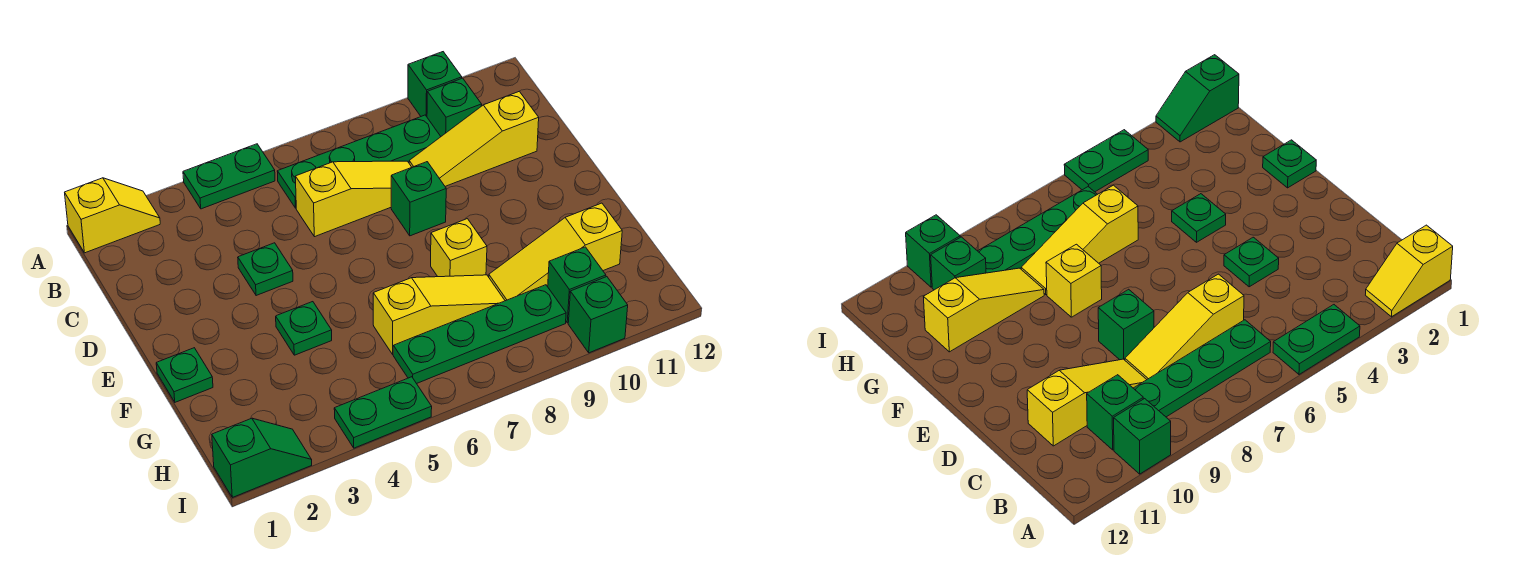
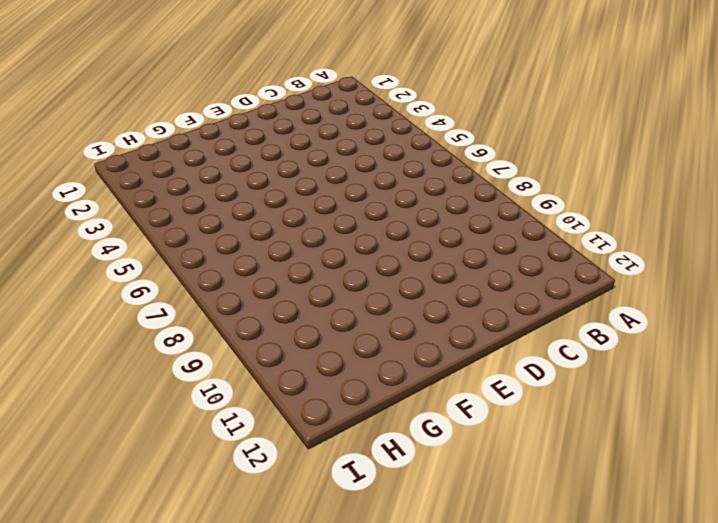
none -> yellow 1x2 slope [65,178,160,253]
none -> green 1x2 plate [183,144,275,209]
none -> green 1x1 brick [408,52,462,117]

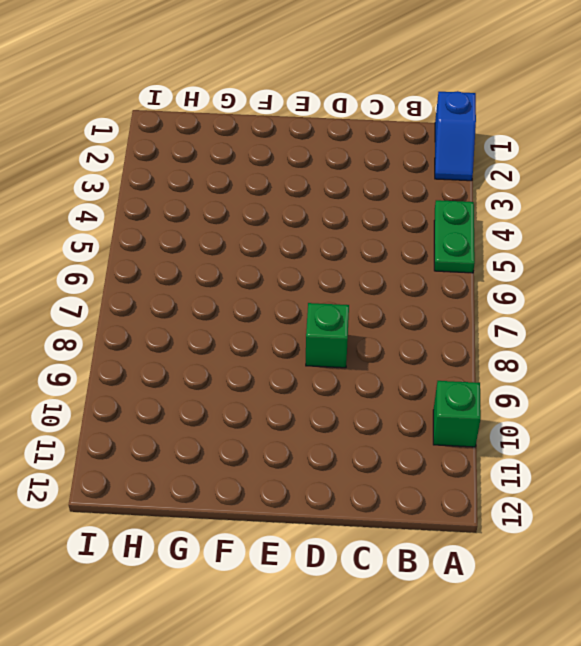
blue 1x2 slope [435,91,476,181] -> yellow 1x2 slope [65,178,160,253]
none -> green 1x4 plate [277,115,441,208]
none -> green 1x1 brick [427,78,482,136]
none -> yellow 1x3 slope [295,161,412,237]

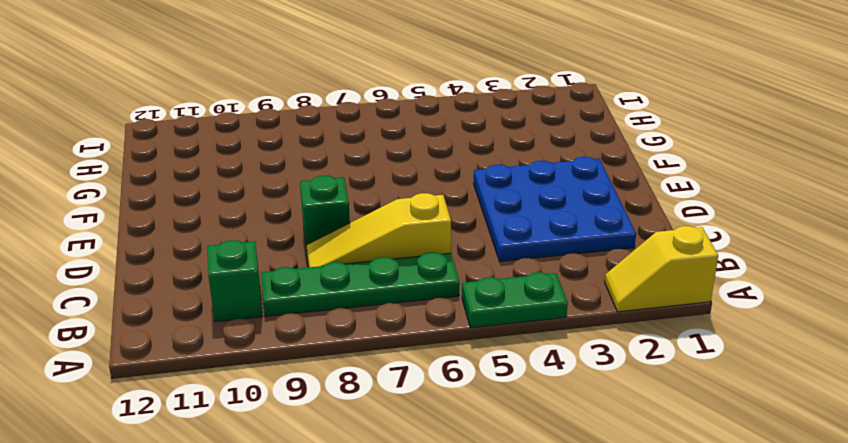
blue 3x3 plate [474,157,636,261] -> green 1x1 plate [238,243,293,296]
none -> green 1x1 brick [408,52,462,117]
none -> yellow 1x3 slope [409,91,539,186]
none -> green 1x1 plate [156,348,213,402]

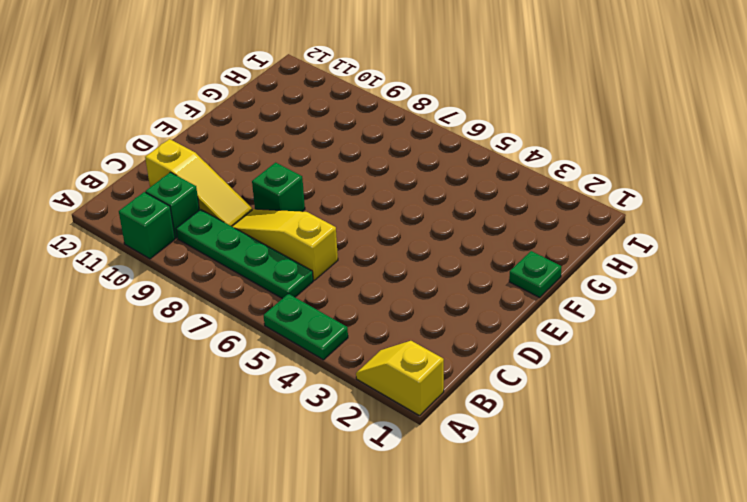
none -> green 1x1 plate [238,243,293,296]
none -> green 1x1 plate [276,302,332,355]
none -> yellow 1x1 brick [431,219,487,277]

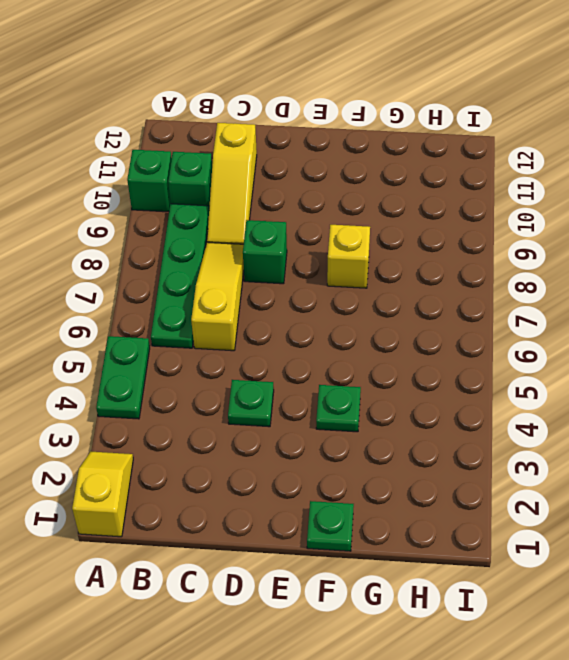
none -> yellow 1x3 slope [373,275,505,354]
none -> yellow 1x3 slope [489,203,622,301]
none -> green 1x4 plate [393,285,566,384]

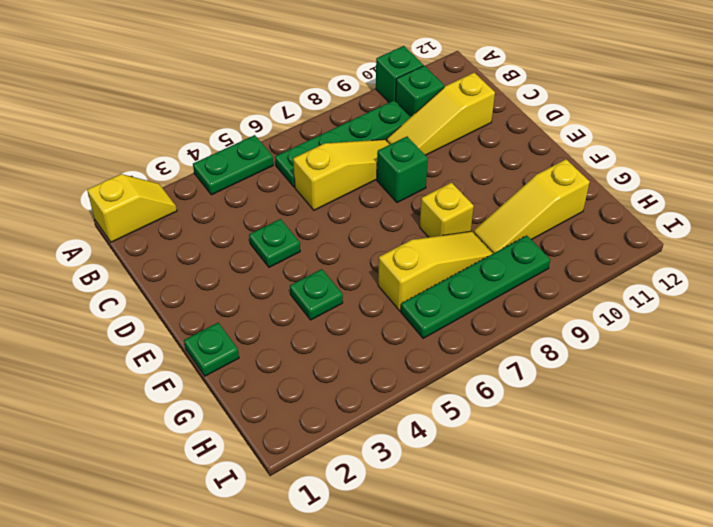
none -> green 1x1 brick [548,247,606,323]
none -> green 1x2 slope [212,418,312,497]
none -> green 1x2 plate [334,377,432,448]

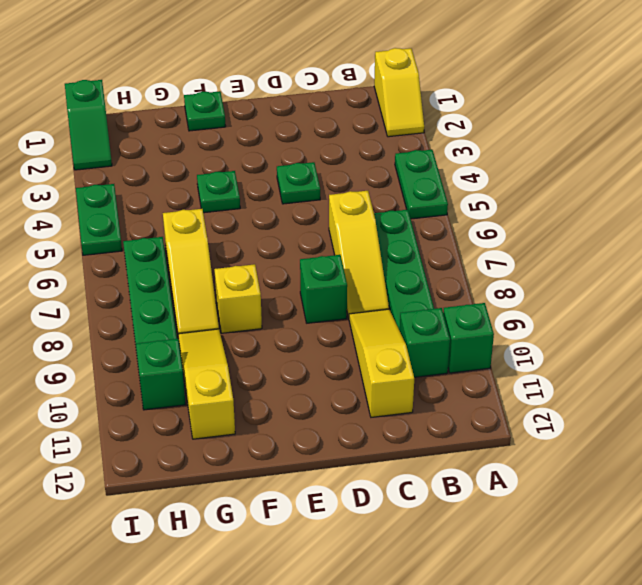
none -> green 1x1 brick [568,277,628,353]

